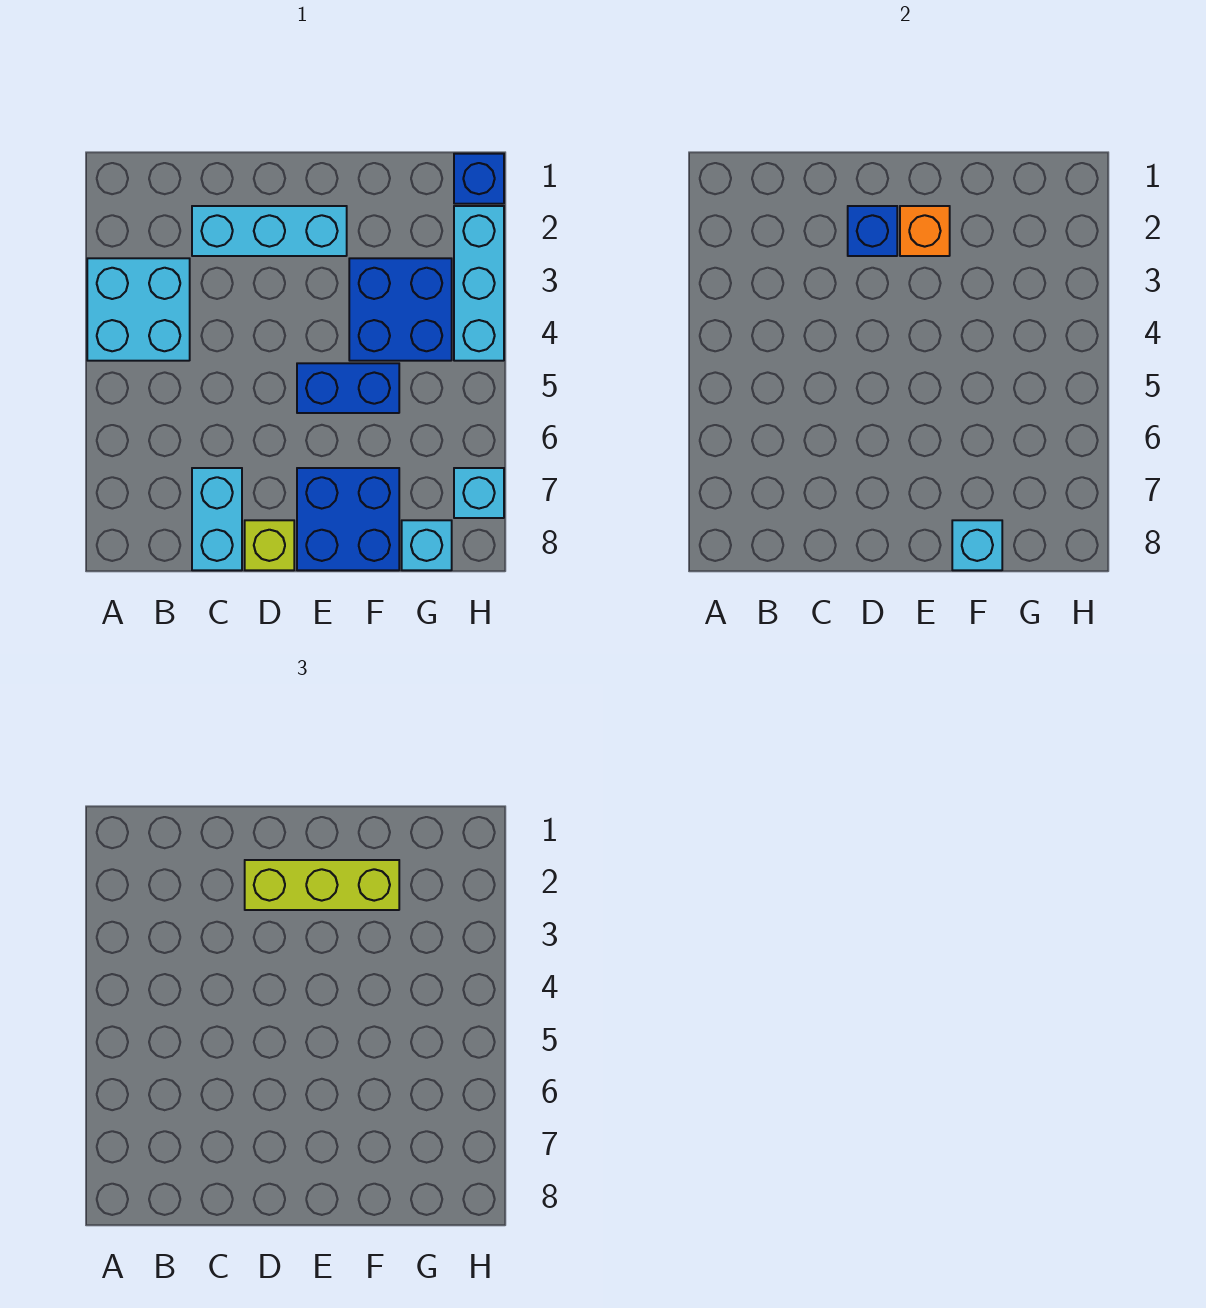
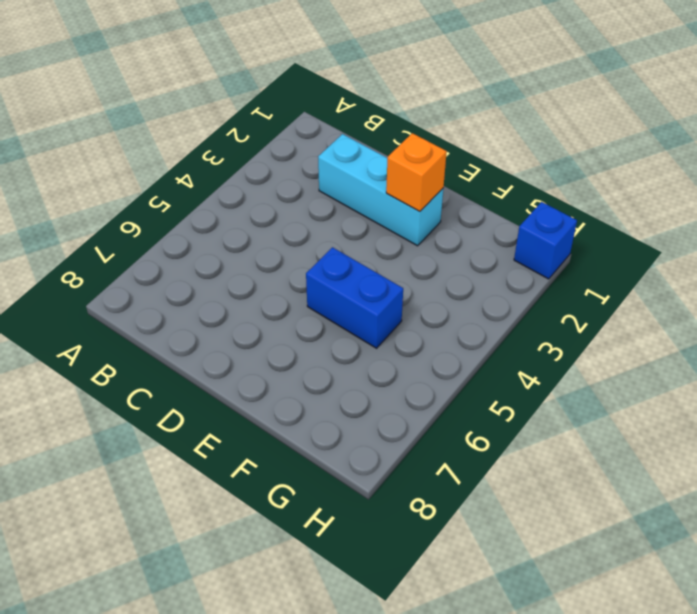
none -> cyan 2x2 brick [87,258,190,361]
none -> cyan 1x2 brick [192,468,242,570]
none -> lime 1x1 brick [245,520,294,570]

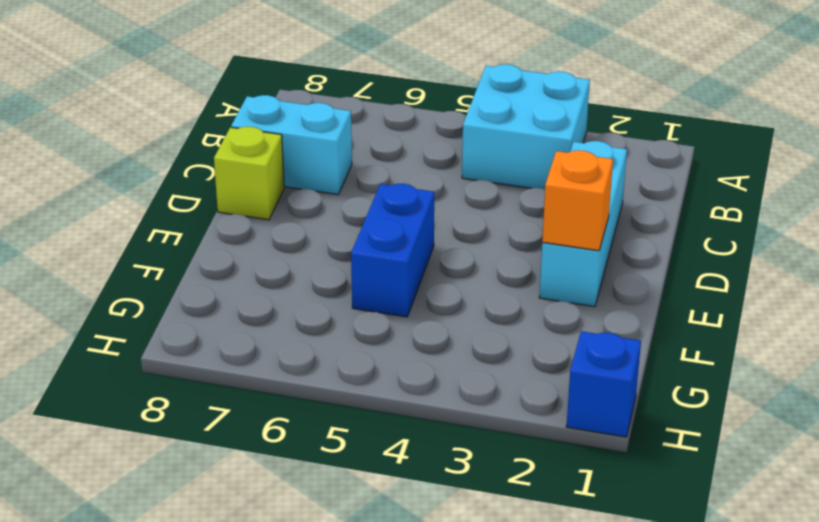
none -> blue 2x2 brick [297,468,399,570]
none -> blue 2x2 brick [349,258,452,361]
none -> cyan 1x1 brick [402,520,452,570]

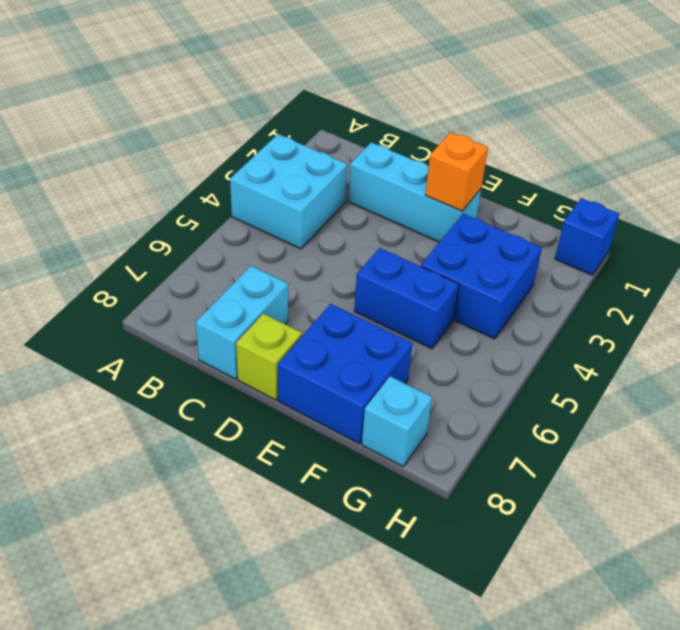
none -> cyan 1x3 brick [454,206,504,361]
none -> cyan 1x1 brick [454,468,504,518]
none -> blue 1x1 brick [848,206,897,256]

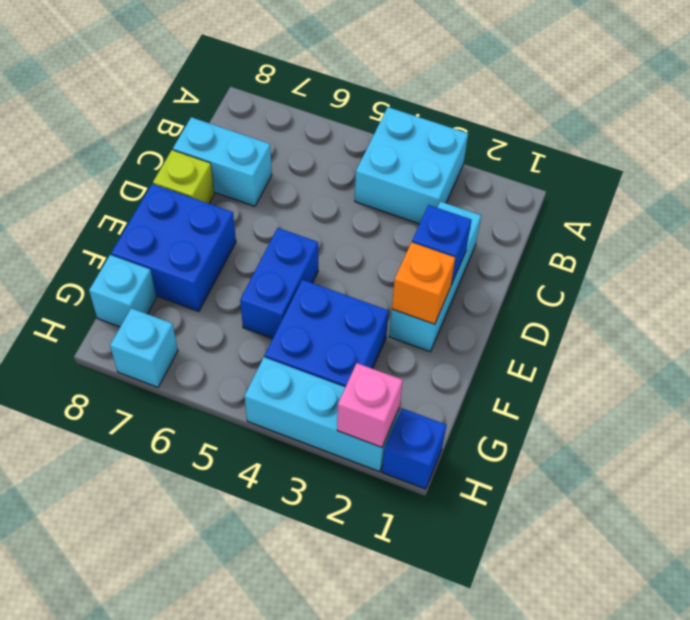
pink 1x1 brick [337,363,403,447] -> none
none -> cyan 1x1 brick [952,520,1002,570]
none -> lime 1x3 brick [245,860,399,910]

